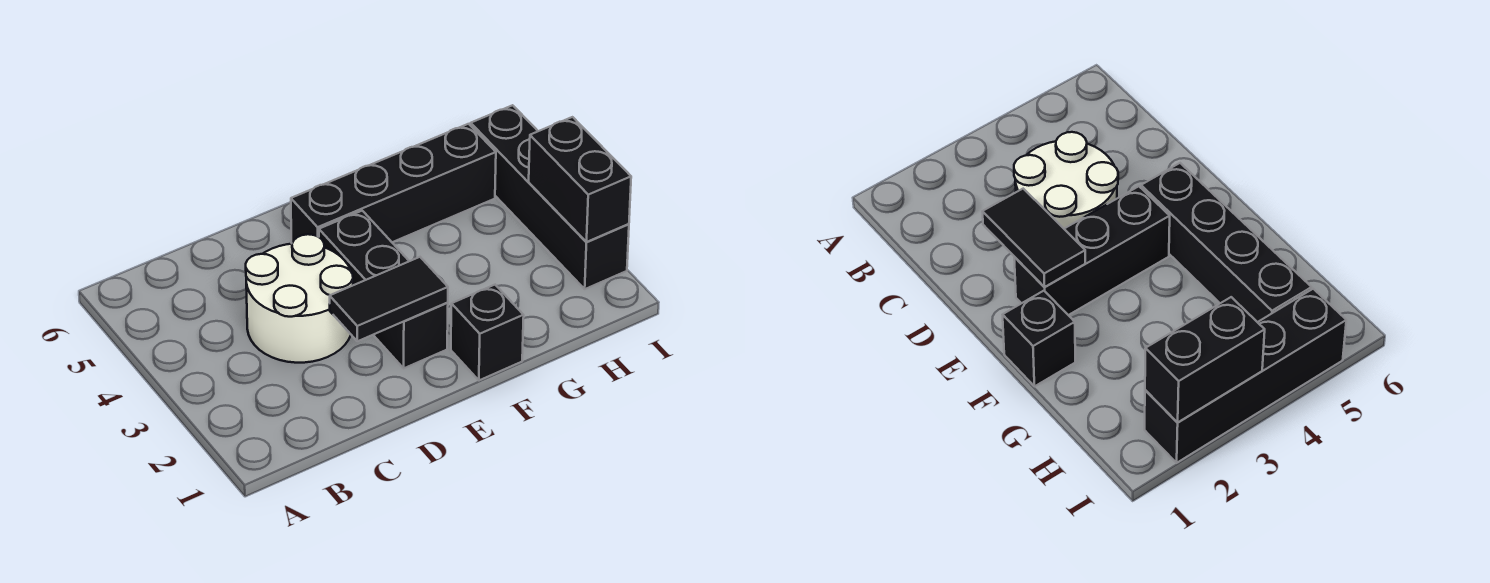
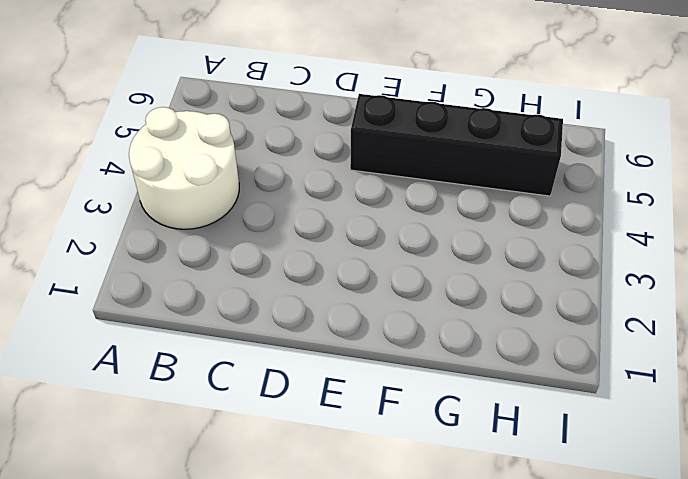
white 2x2 round brick [129,107,239,229] -> white 2x2 round brick moved to [246,234,353,363]
none -> black 1x3 brick [319,211,448,368]
none -> black 1x1 brick [451,285,524,380]

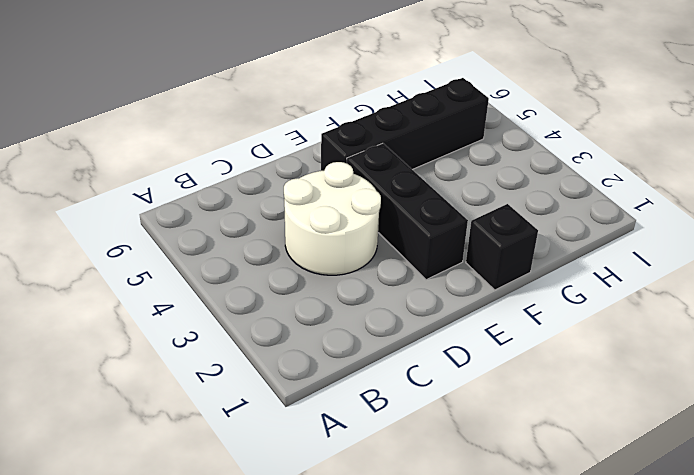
none -> black 1x4 brick [471,105,629,289]
none -> black 1x2 tile [330,257,448,341]

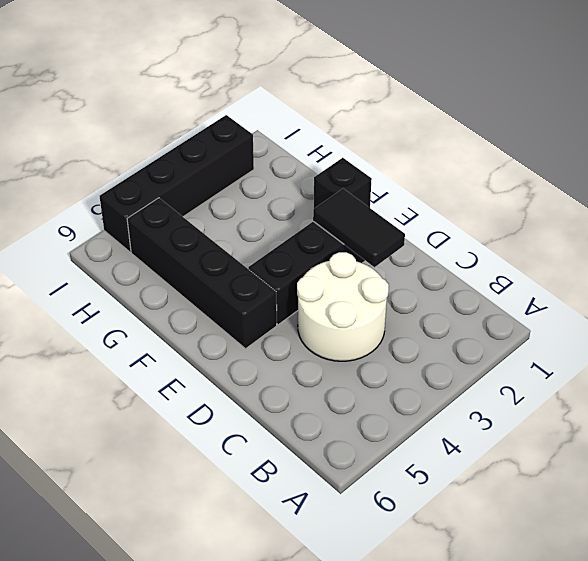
none -> black 1x2 brick [529,117,631,242]

